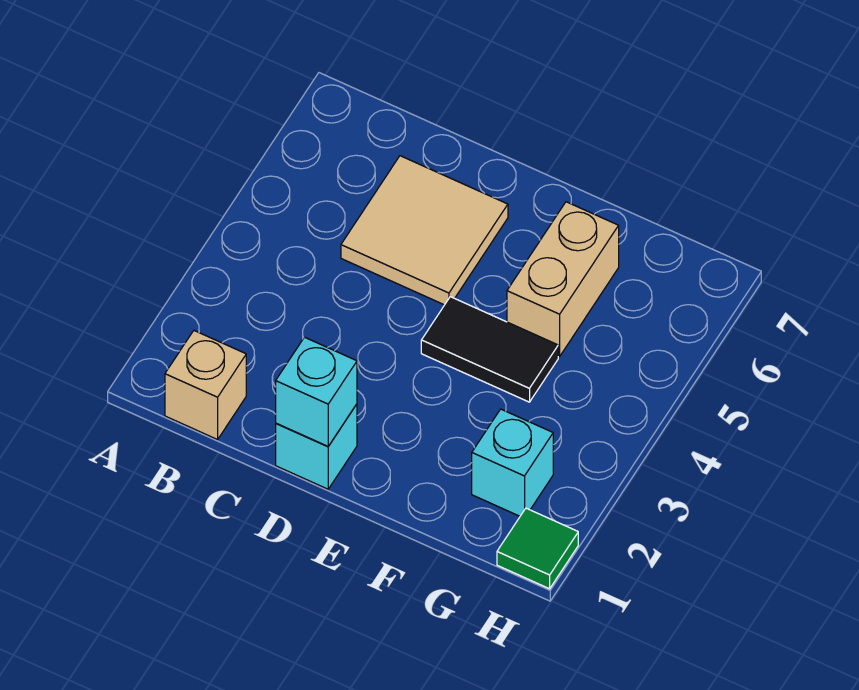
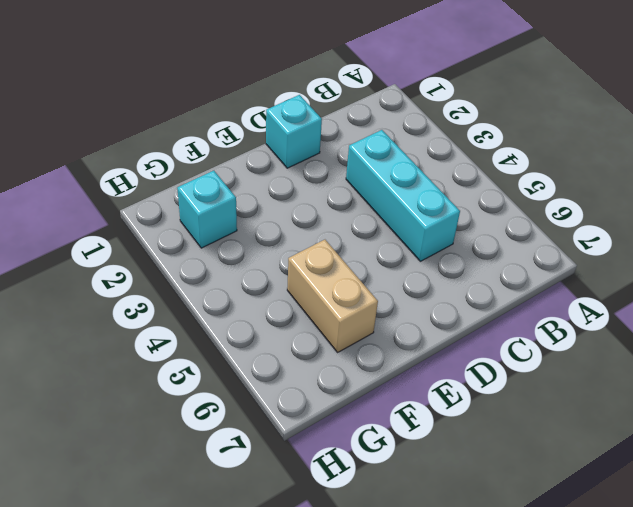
cyan 1x3 brick [346,130,460,261] -> tan 2x2 tile [341,156,508,305]
none -> tan 1x1 brick [165,331,246,440]
none -> black 1x2 tile [421,297,558,402]

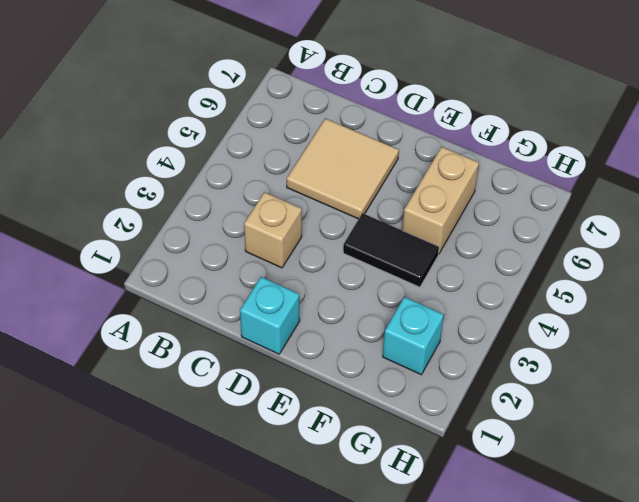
tan 1x1 brick [244,192,302,268] -> tan 1x1 brick moved to [165,331,246,440]
none -> green 1x1 tile [497,508,578,589]
none -> cyan 1x1 brick [276,337,357,446]

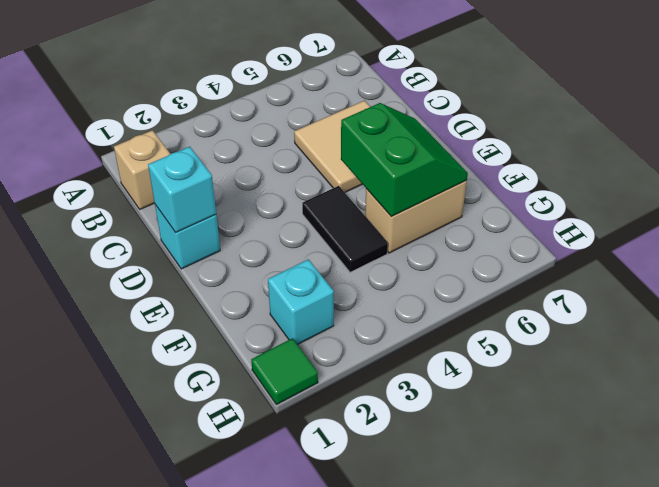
green 2x2 slope [341,103,468,217] -> none

